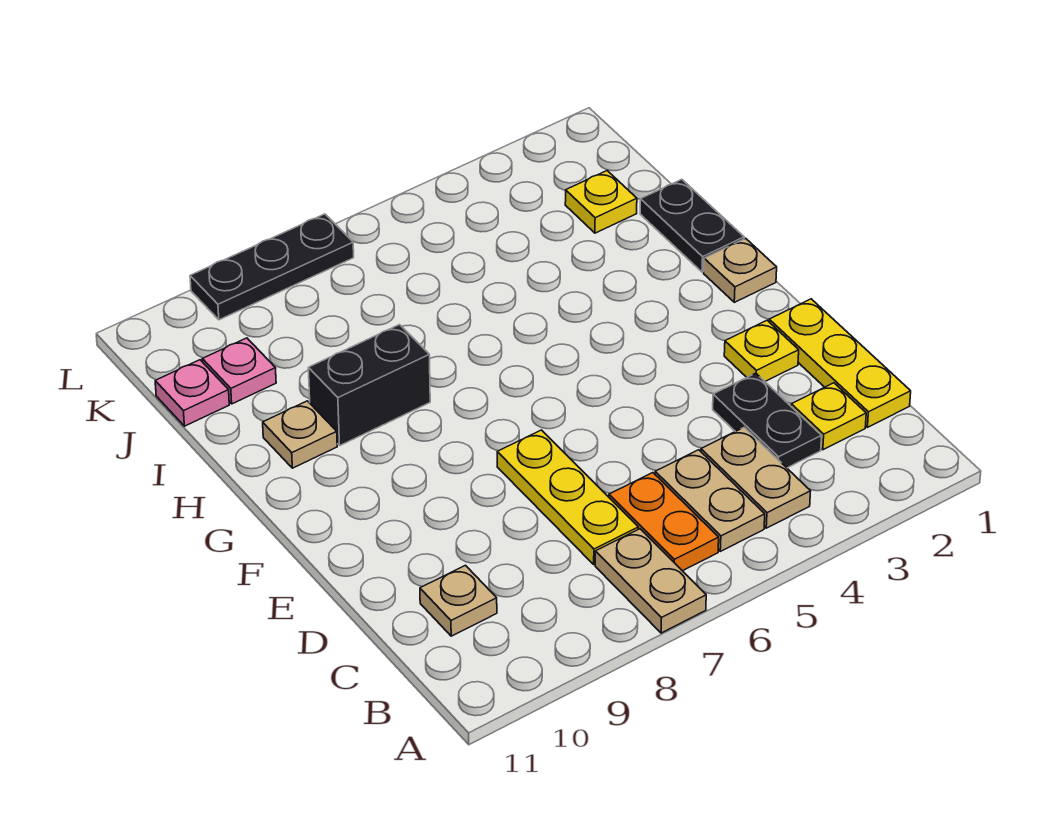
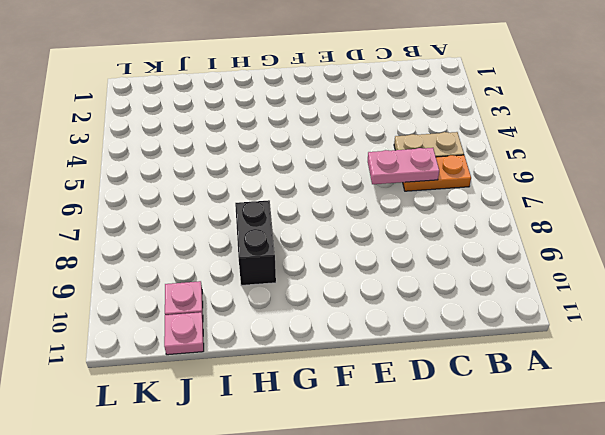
pink 1x2 plate [368,148,439,184] -> none
none -> tan 1x2 plate [595,529,706,633]
none -> tan 1x2 plate [701,427,811,528]
none -> yellow 1x3 plate [769,299,911,427]

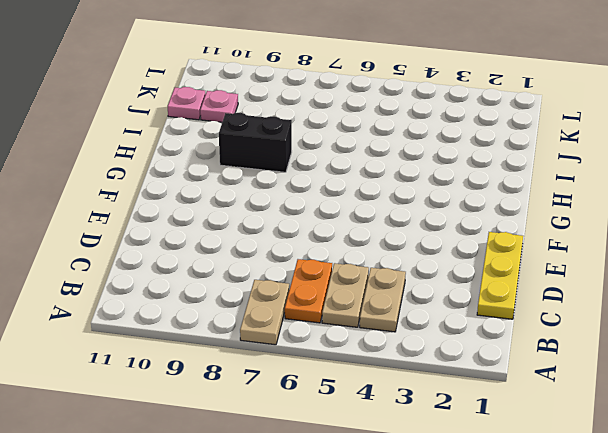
none -> yellow 1x1 plate [791,383,866,450]
none -> black 1x2 plate [713,373,821,468]
none -> yellow 1x3 plate [497,430,638,564]

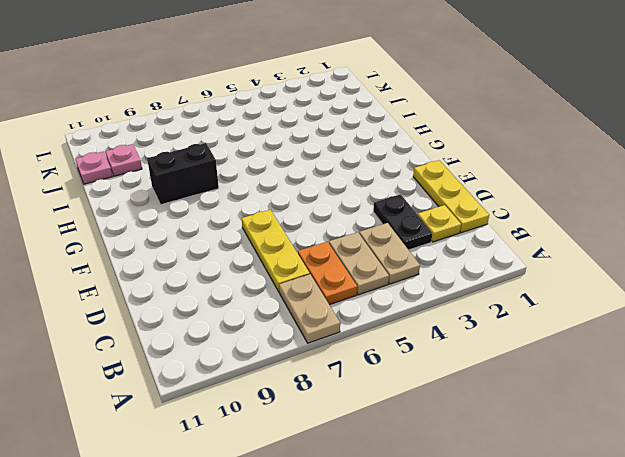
none -> tan 1x1 plate [420,565,497,636]
none -> yellow 1x1 plate [724,320,799,381]
none -> tan 1x1 plate [704,238,777,302]

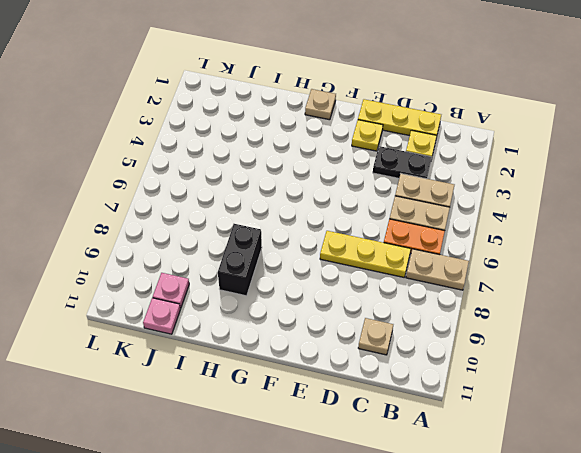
none -> black 1x2 plate [640,179,744,272]
none -> tan 1x1 plate [263,401,337,468]
none -> yellow 1x1 plate [565,171,637,233]

